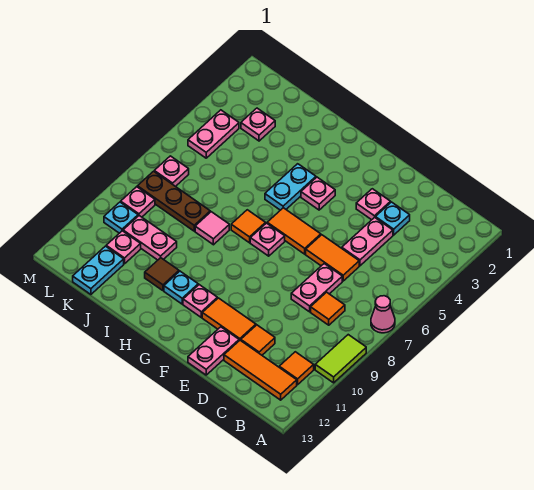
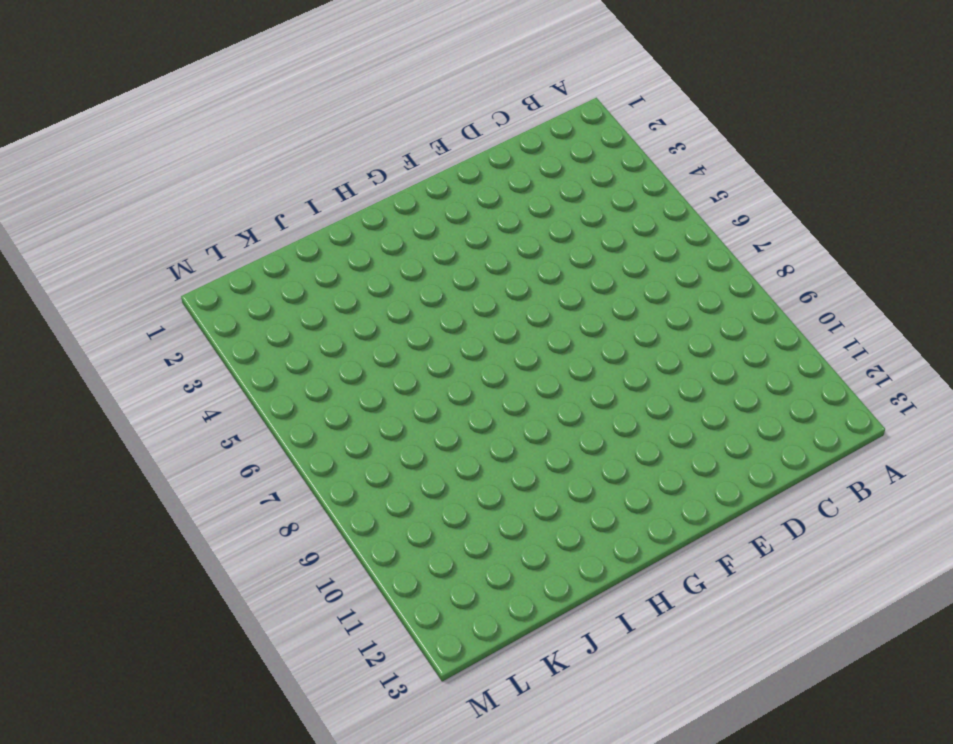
none -> pink 1x1 cone [371,296,395,333]
none -> lime 1x2 tile [315,335,366,383]
none -> orange 1x1 tile [279,352,314,385]
none -> orange 1x3 tile [224,340,297,400]

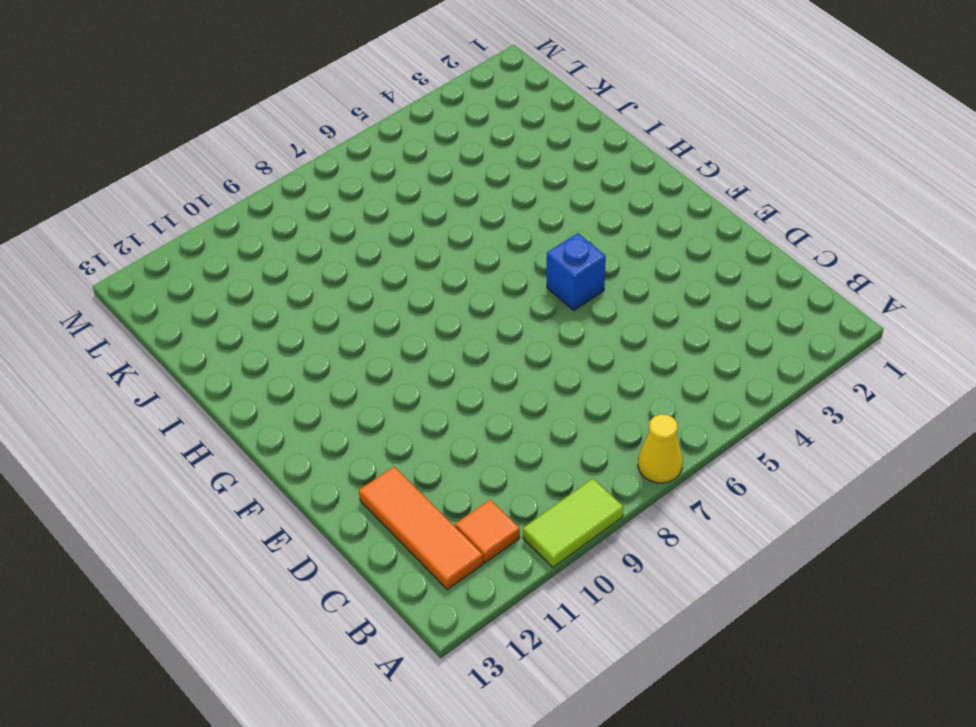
yellow 1x1 cone [638,414,683,483] -> pink 1x1 cone [371,296,395,333]
blue 1x1 brick [547,233,606,310] -> none
none -> orange 1x1 tile [311,292,345,325]
none -> cyan 1x1 plate [375,202,410,235]
none -> pink 1x2 plate [342,217,393,266]
none -> orange 1x2 tile [306,235,359,281]

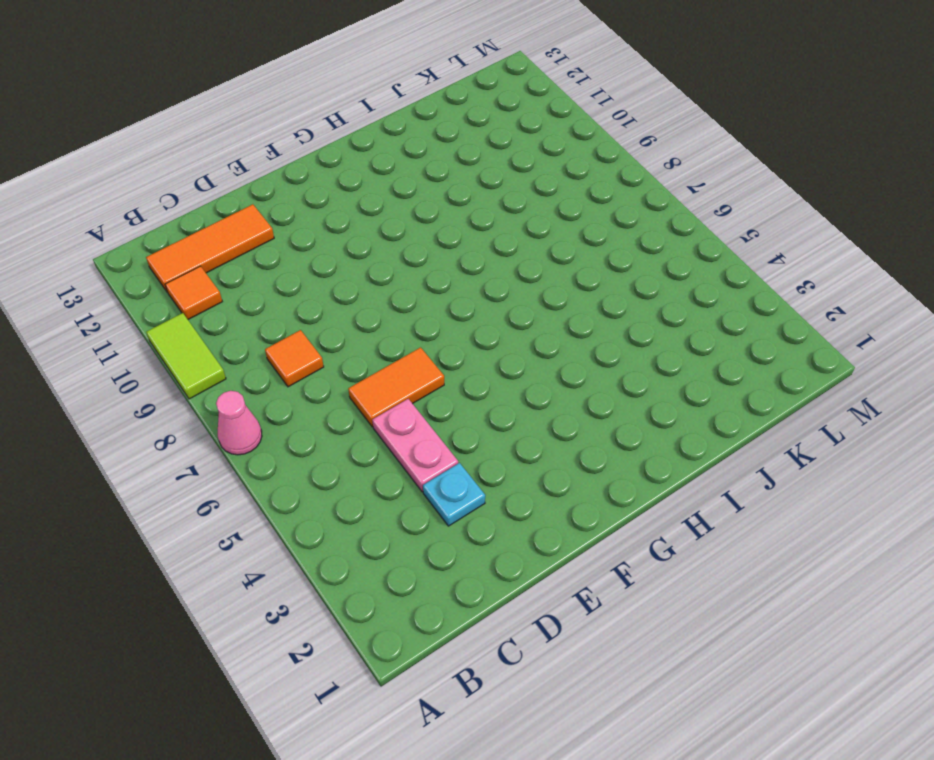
none -> pink 1x2 plate [291,264,342,312]
none -> orange 1x1 tile [241,325,275,355]
none -> pink 1x1 plate [356,189,391,220]
none -> orange 1x2 tile [202,298,256,341]

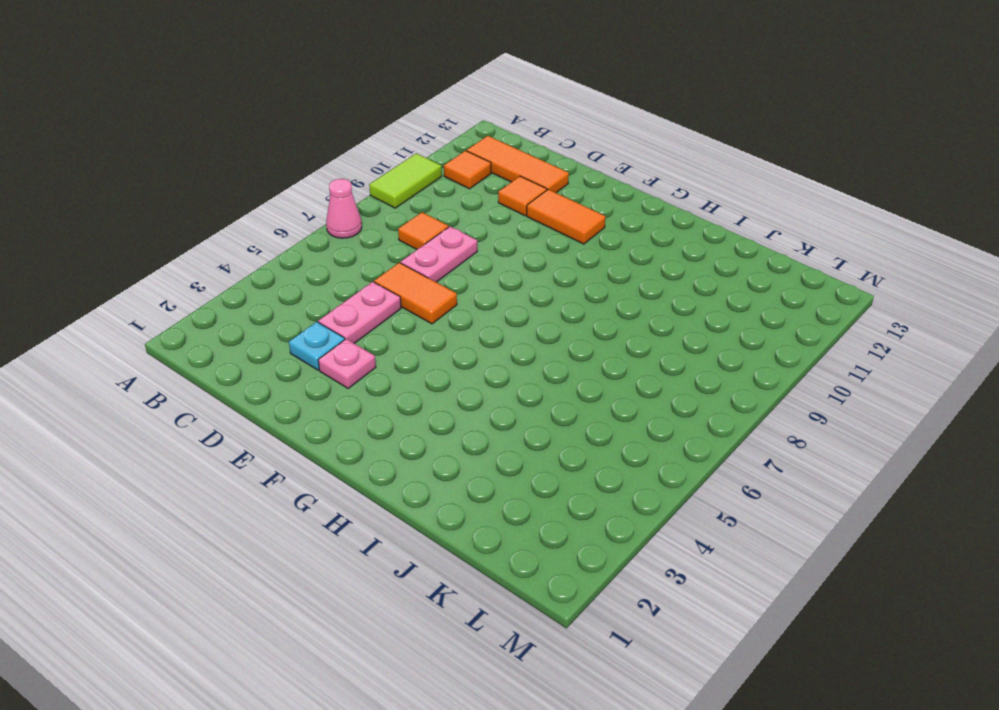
none -> pink 1x2 plate [188,327,239,375]
none -> orange 1x2 tile [267,208,321,254]
none -> pink 1x1 plate [301,177,335,210]
none -> pink 1x1 plate [250,223,285,256]

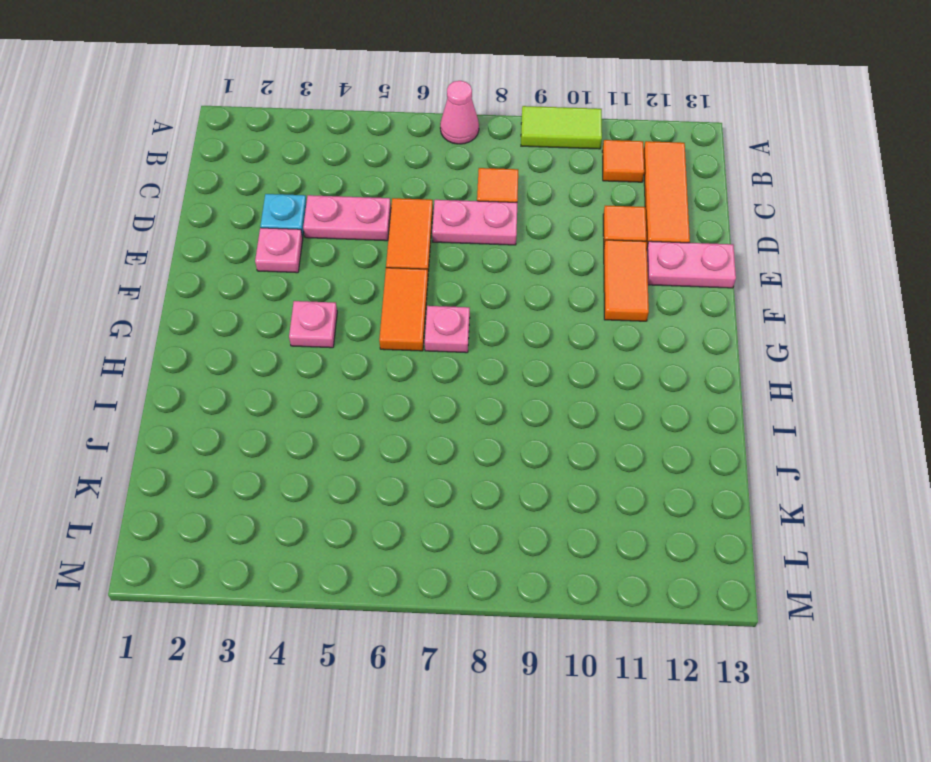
none -> pink 1x1 plate [183,285,217,317]
none -> cyan 1x2 plate [265,164,316,210]
none -> orange 1x1 tile [231,210,266,243]
none -> cyan 1x1 plate [164,271,198,304]

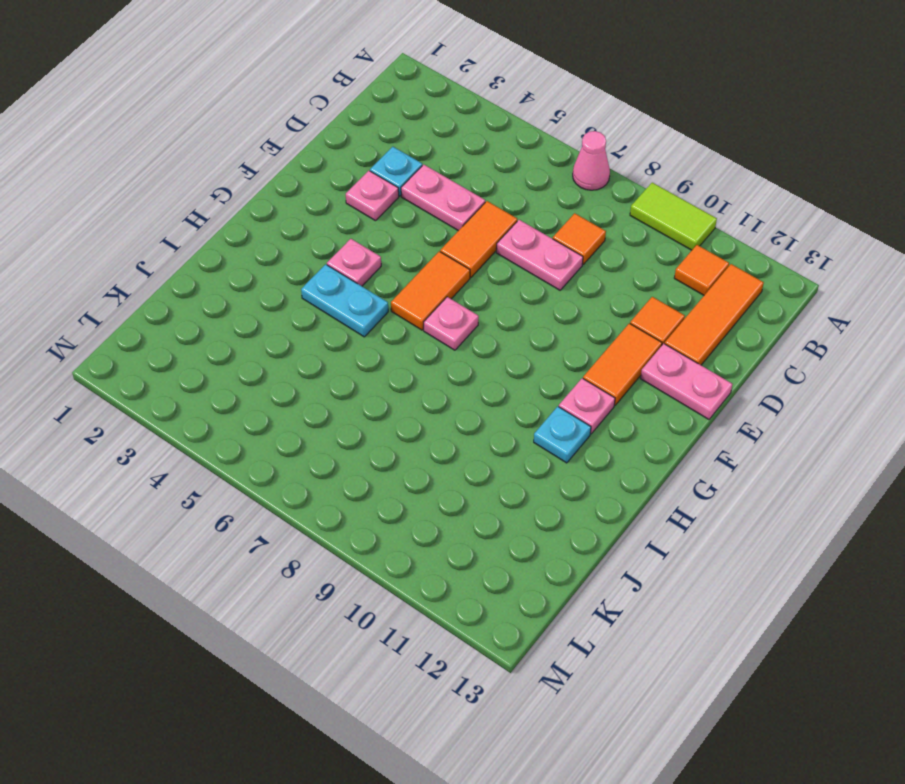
none -> orange 1x1 tile [231,210,266,243]
none -> pink 1x1 tile [195,212,229,245]
none -> brown 1x1 tile [145,258,179,291]
none -> brown 1x3 plate [137,171,210,231]

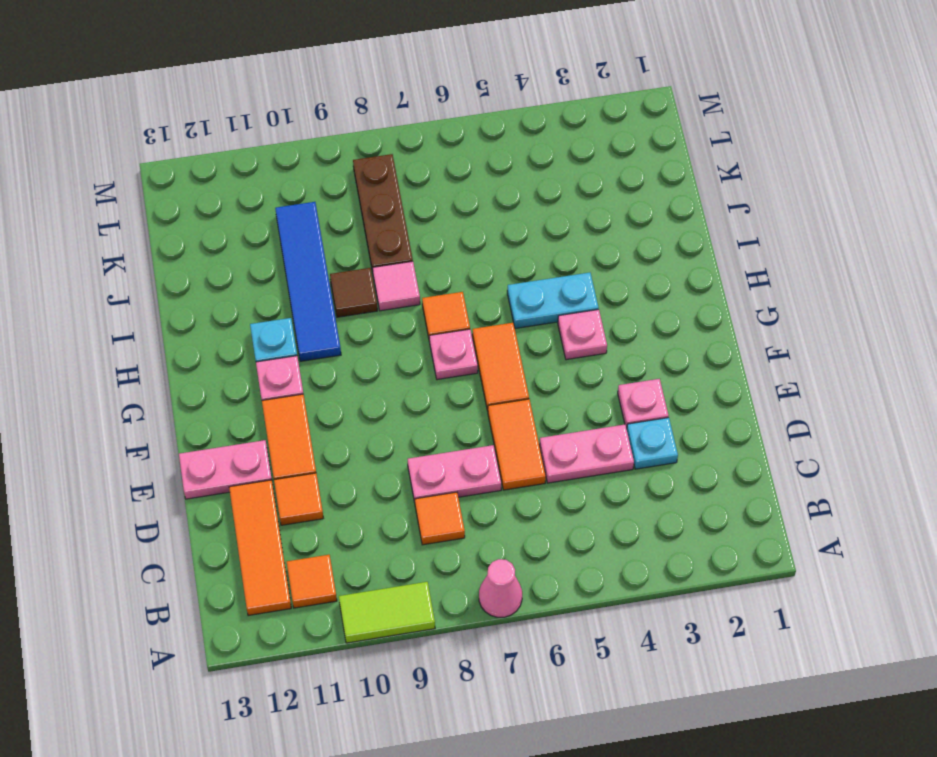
blue 1x4 tile [275,202,341,361] -> pink 1x2 plate [123,216,177,260]
brown 1x1 tile [330,268,377,317] -> brown 1x1 tile moved to [145,258,179,291]
none -> pink 1x1 plate [241,108,275,141]
none -> pink 1x1 plate [106,231,141,264]
none -> cyan 1x2 plate [73,246,124,294]
none -> pink 1x2 plate [188,110,239,158]

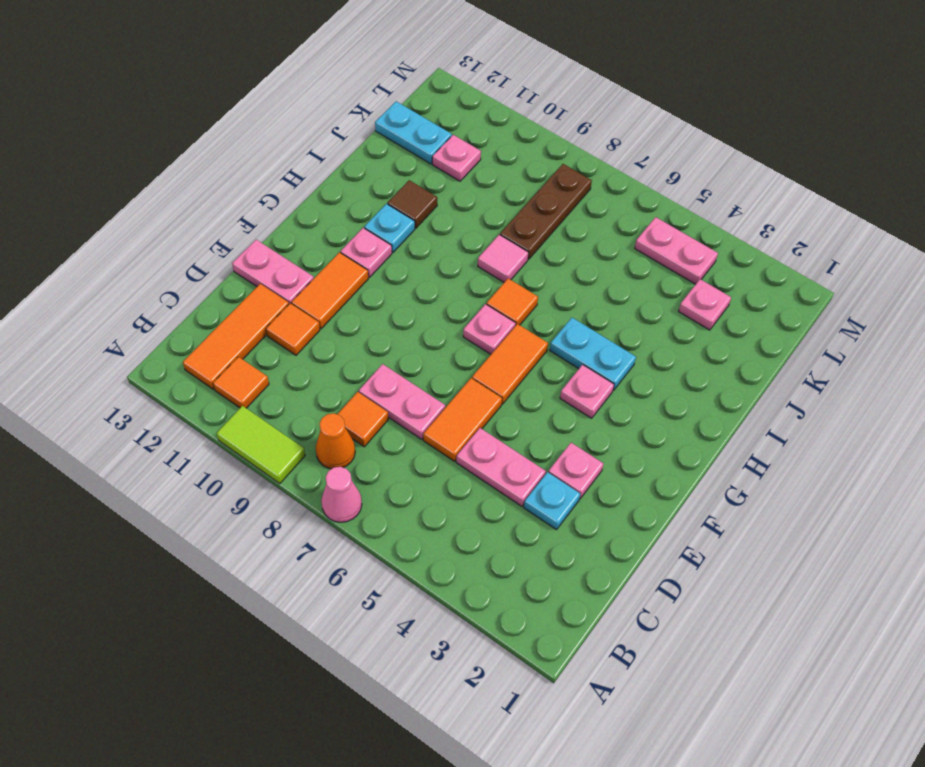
orange 1x1 cone [316,413,355,469] -> none
none -> pink 1x2 plate [123,216,177,260]
none -> pink 1x1 plate [154,156,189,187]
none -> pink 1x1 plate [121,187,155,217]
none -> cyan 1x1 plate [104,202,138,233]

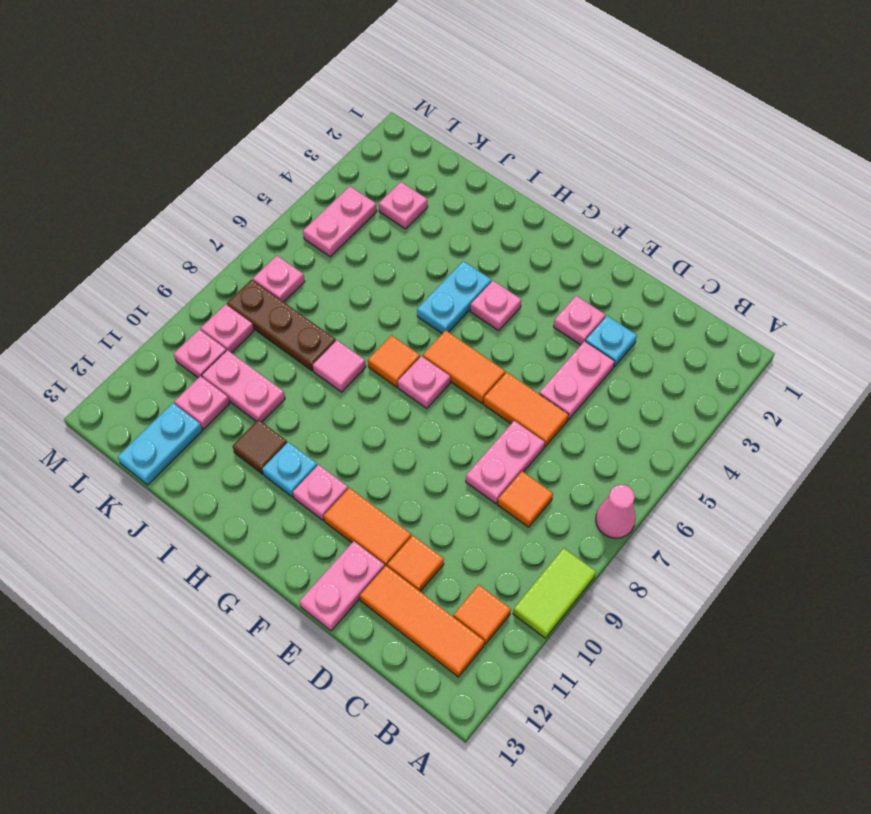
pink 1x1 plate [174,329,226,378] -> cyan 1x1 plate [104,202,138,233]

